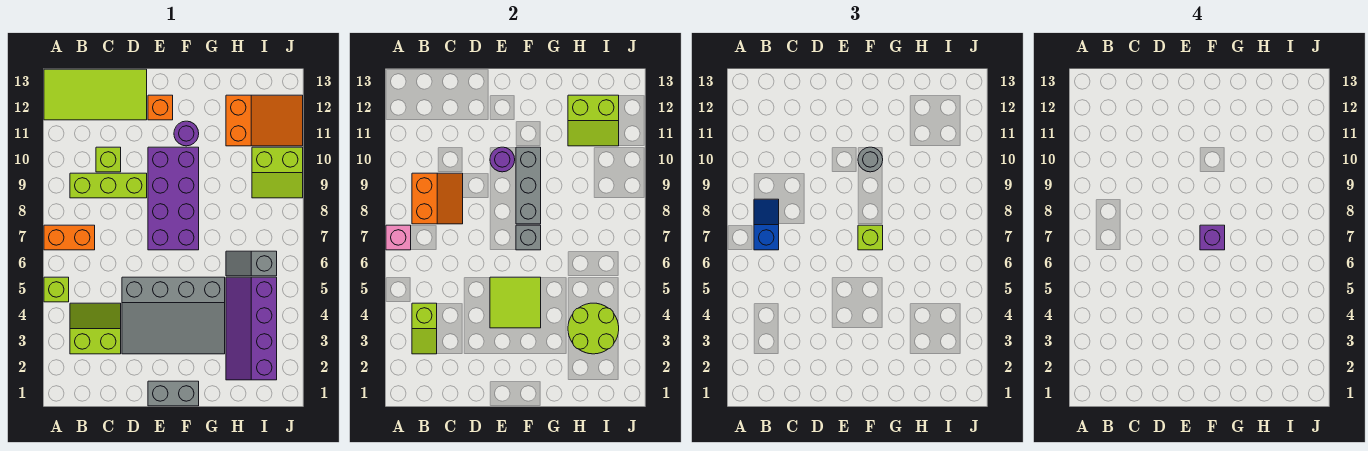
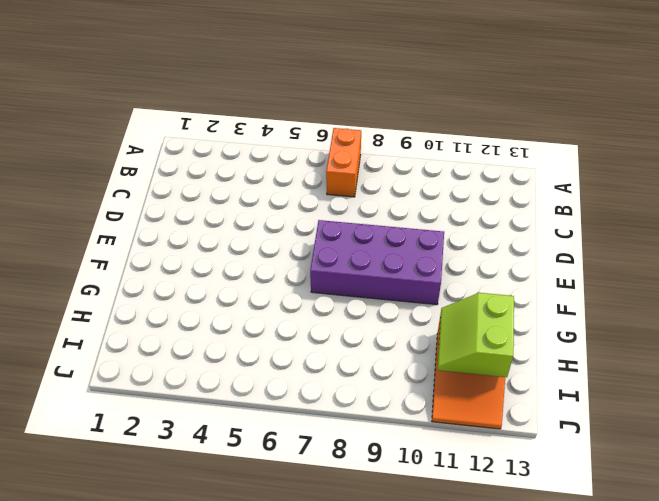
none -> lime 1x1 brick [44,277,69,302]
none -> lime 2x4 tile [44,69,147,120]
none -> lime 2x2 slope [70,303,121,354]

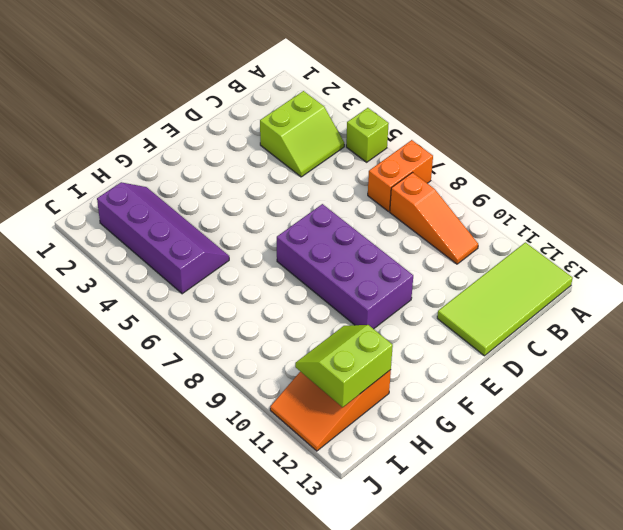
orange 1x3 slope [390,173,478,264] -> lime 1x3 brick [70,173,147,198]
none -> lime 1x1 brick [96,147,121,172]
none -> grey 3x4 slope [122,277,225,354]
none -> grey 1x2 brick [148,381,199,406]

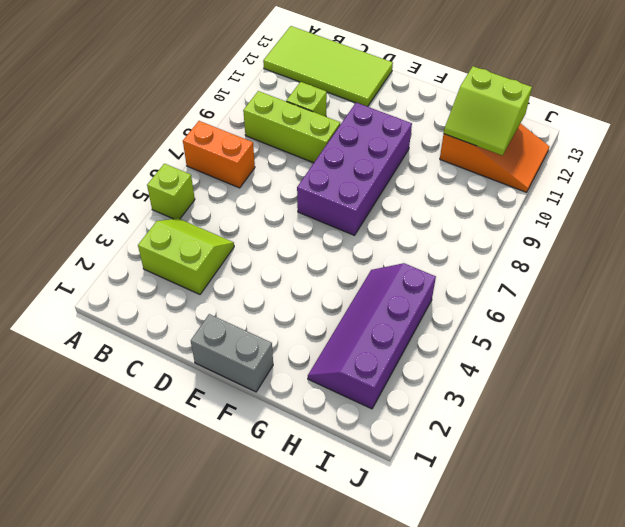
none -> grey 3x4 slope [122,277,225,354]
none -> orange 1x1 brick [148,95,173,120]
none -> purple 1x1 round brick [174,121,199,146]

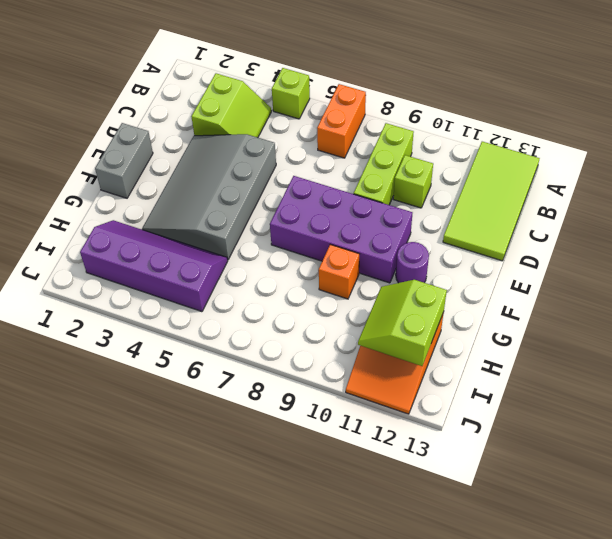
orange 1x1 brick [319,244,359,299] -> orange 1x1 brick moved to [148,95,173,120]
none -> grey 1x2 slope [226,251,277,276]
none -> lime 2x2 slope [252,147,303,198]
none -> pink 1x1 brick [386,225,411,250]

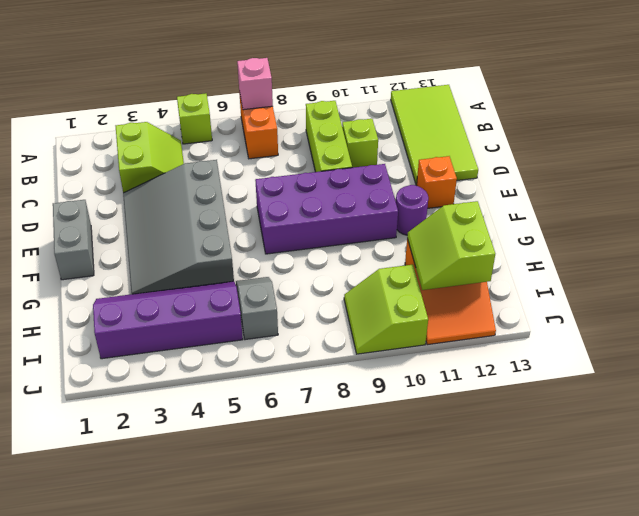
none -> lime 1x2 slope [412,303,437,354]
none -> orange 2x2 slope [412,173,463,224]
none -> lime 2x2 tile [490,277,541,328]

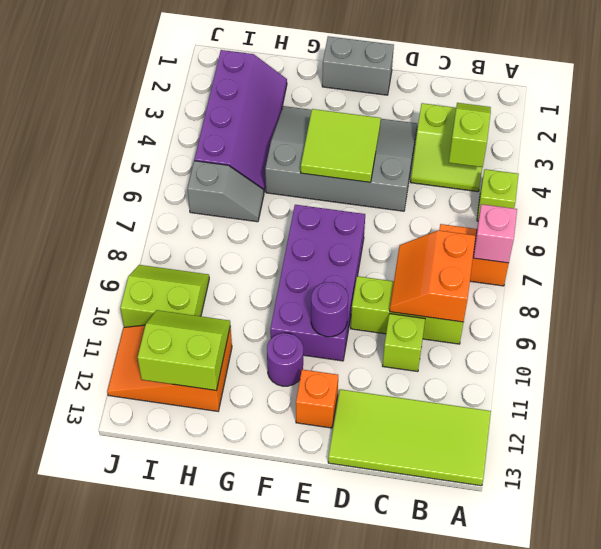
none -> grey 1x1 brick [516,225,541,250]
none -> grey 1x3 brick [516,147,541,224]
none -> lime 2x2 round brick [568,303,619,354]

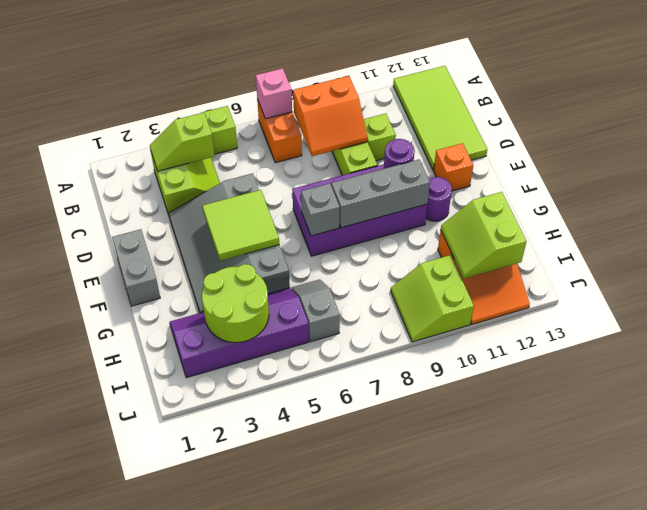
none -> blue 1x2 slope [754,199,779,250]
none -> lime 1x1 brick [858,225,883,250]
none -> grey 1x1 round brick [858,147,883,172]

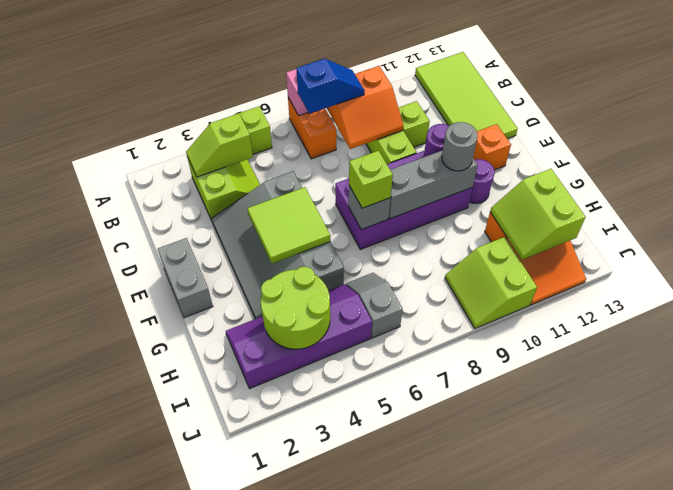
none -> purple 1x1 brick [1200,225,1225,250]

